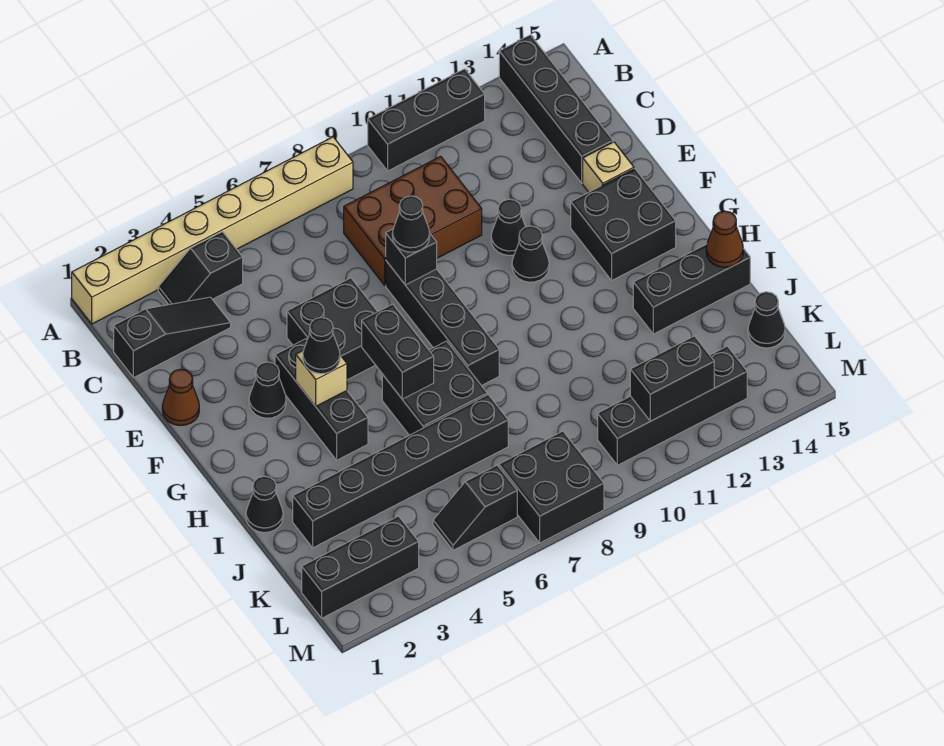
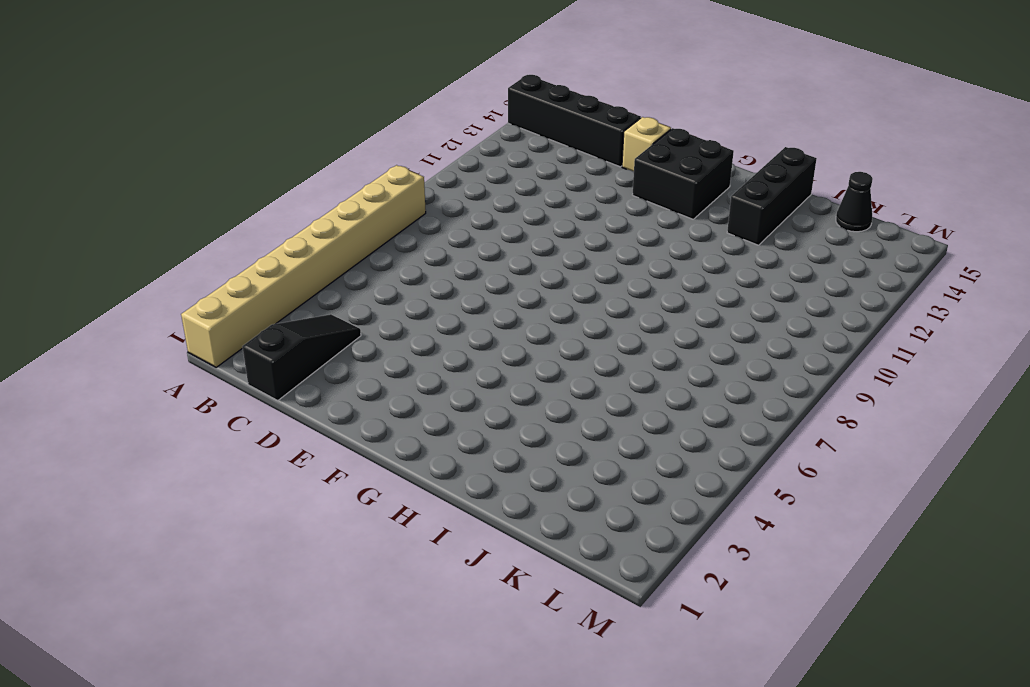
none -> black 1x3 brick [368,69,485,171]
none -> black 1x2 slope [158,232,243,305]
none -> brown 2x3 brick [344,156,482,285]
none -> brown 1x1 cone [162,369,199,425]

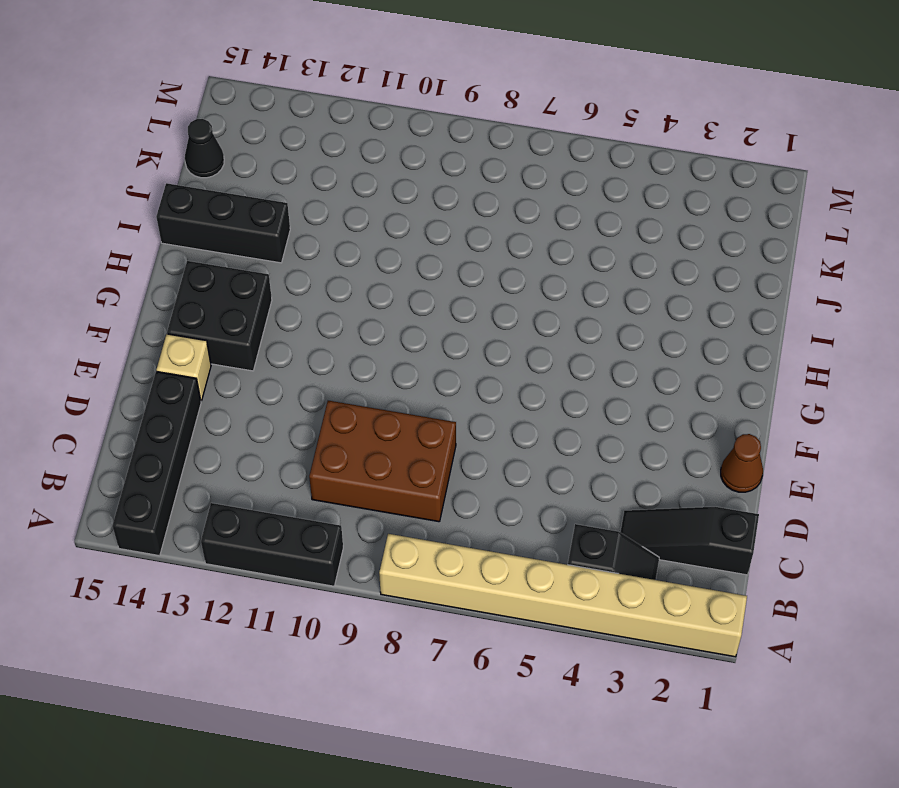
none -> black 2x2 brick [287,278,377,380]
none -> black 1x4 brick [386,261,499,386]
none -> black 1x1 cone [491,199,526,255]
none -> black 1x1 cone [249,362,286,418]

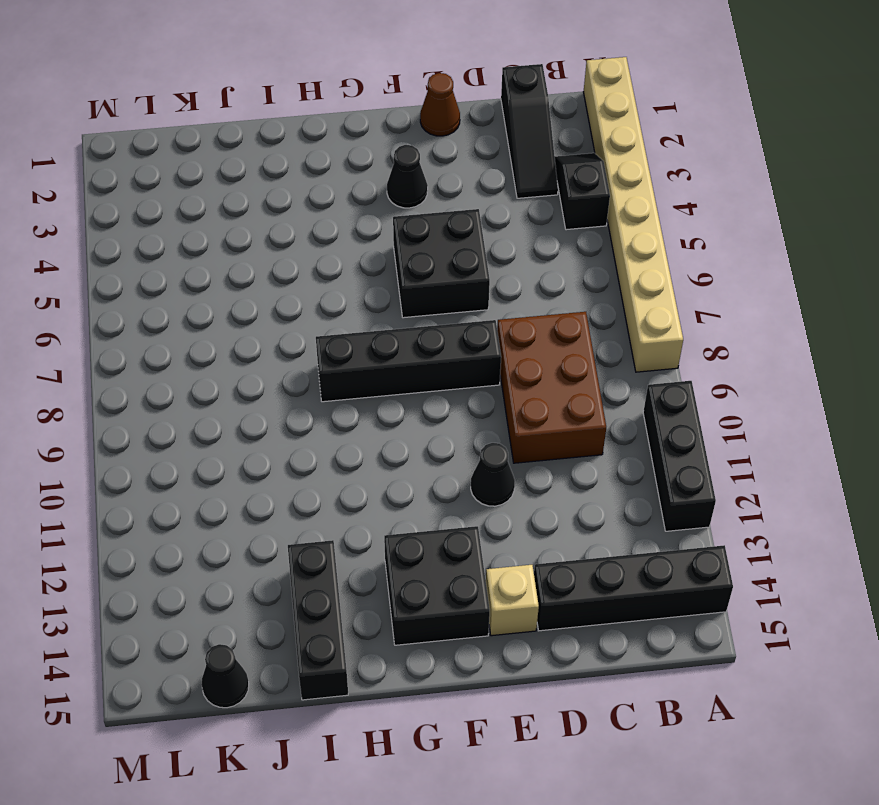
none -> black 1x3 brick [275,339,368,460]
none -> black 1x1 cone [512,226,549,282]
none -> black 2x2 brick [382,341,487,435]
none -> black 1x1 cone [246,476,283,533]

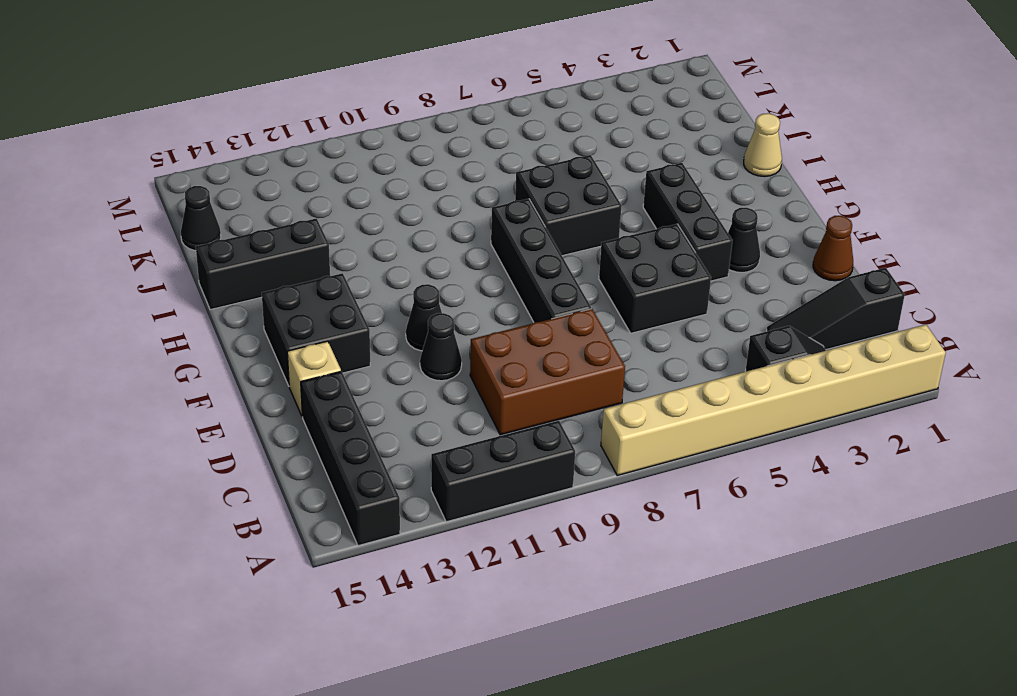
tan 1x1 cone [744,113,782,177] -> black 1x1 cone [246,476,283,533]
none -> black 1x6 brick [293,395,508,548]
none -> black 1x3 brick [302,516,419,618]
none -> black 1x2 slope [433,465,517,550]
none -> black 2x2 brick [499,431,604,543]

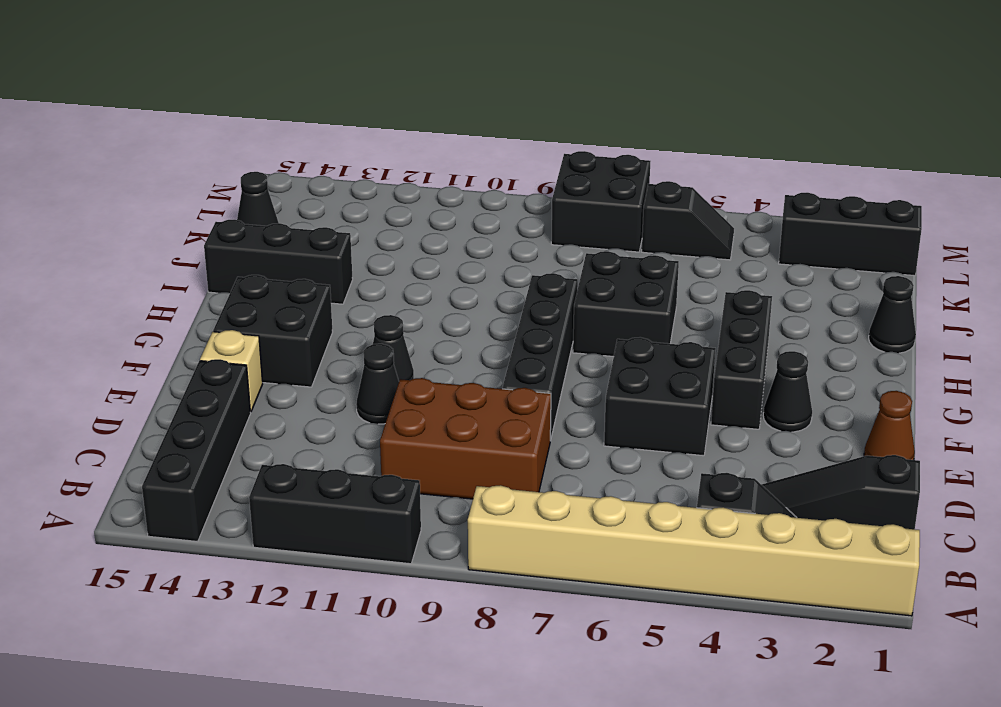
none -> black 1x6 brick [293,395,508,548]
none -> black 1x4 brick [598,346,747,465]
none -> black 1x1 brick [386,229,437,285]
none -> tan 1x1 brick [296,350,347,406]

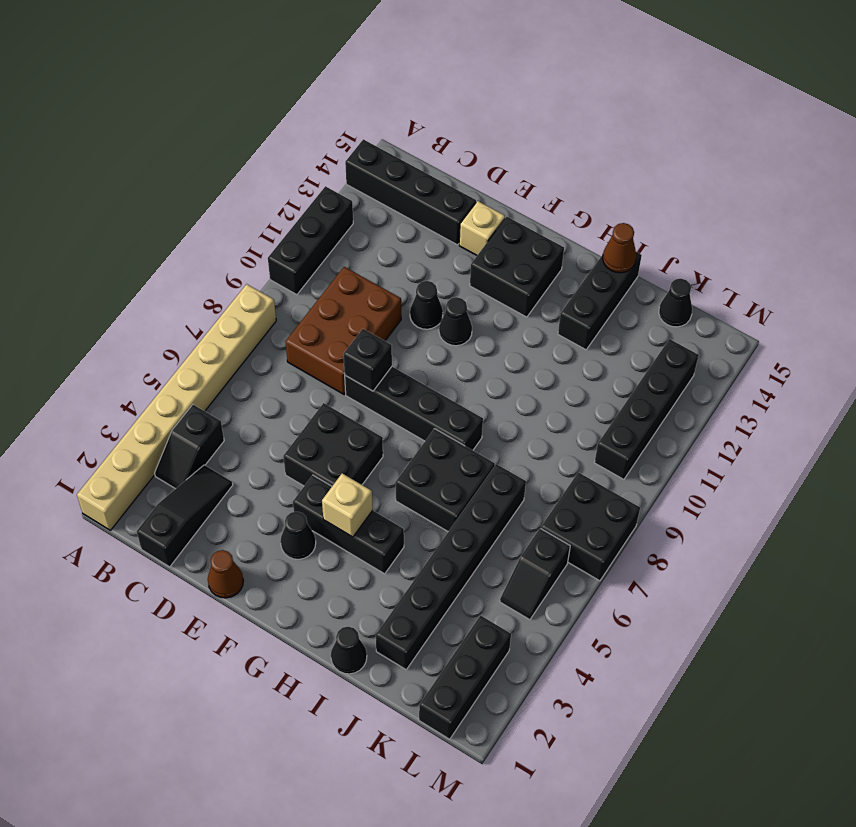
none -> black 1x2 brick [362,304,434,399]
none -> black 1x2 brick [630,336,714,421]
none -> black 1x1 cone [393,196,430,252]
none -> black 1x1 cone [303,317,340,374]

